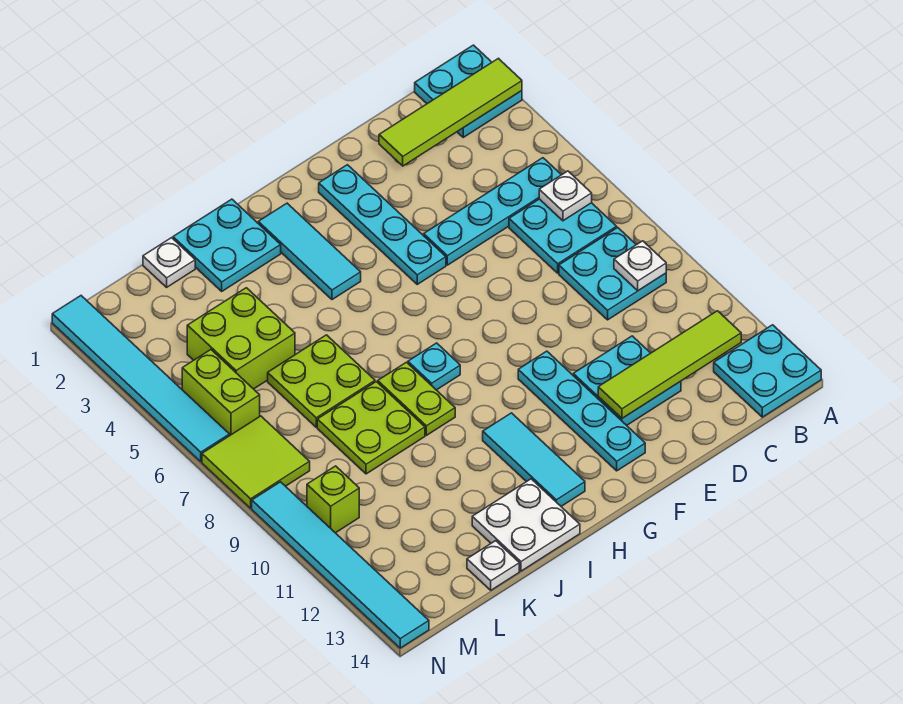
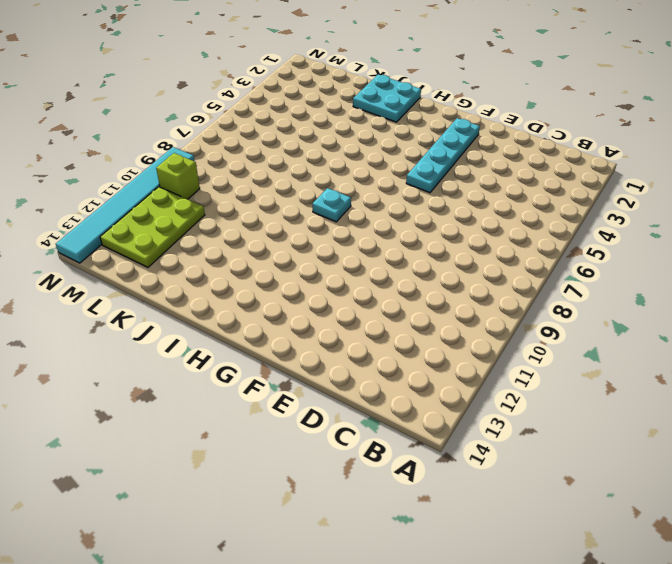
lime 2x3 plate [100,187,205,267] -> none
none -> cyan 2x2 plate [415,45,522,137]
none -> cyan 2x2 plate [714,325,821,417]
none -> cyan 1x4 plate [424,158,561,265]

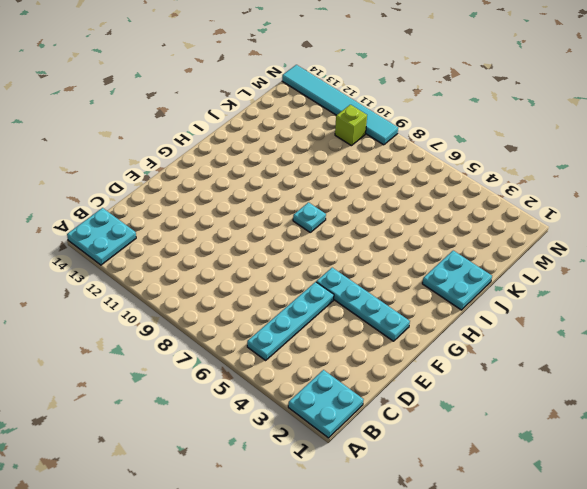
none -> cyan 2x2 plate [509,199,617,273]
none -> cyan 2x2 plate [559,228,666,320]
none -> cyan 2x2 plate [573,336,681,425]

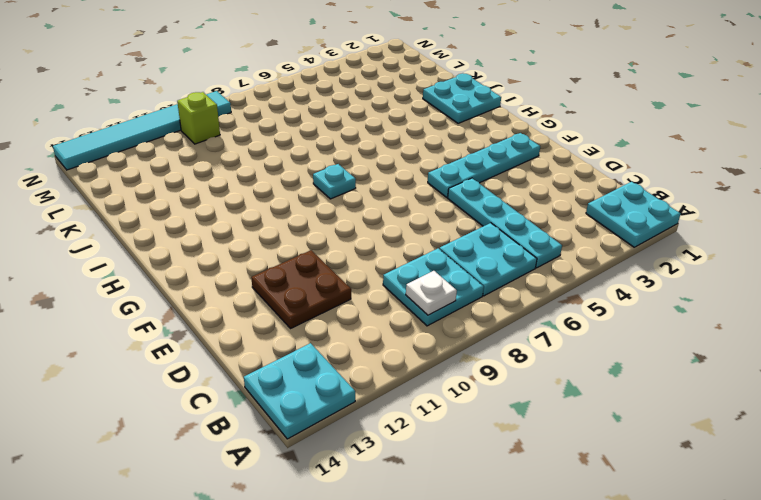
brown 2x2 plate [251,250,351,328] -> cyan 2x2 plate [573,336,681,425]
none -> cyan 1x4 plate [518,351,645,471]
none -> cyan 1x3 tile [258,203,361,300]
none -> cyan 1x3 tile [483,413,585,506]

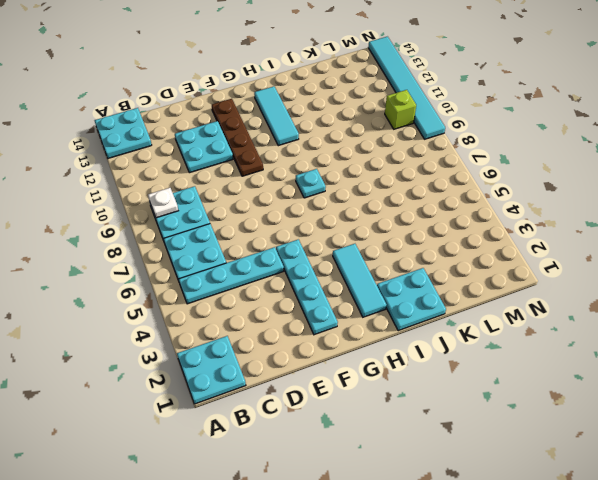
brown 1x4 plate [212,99,263,176] -> cyan 1x4 plate [518,351,645,471]
none -> lime 1x2 plate [378,362,455,435]
none -> white 2x2 plate [472,479,580,571]
none -> lime 2x2 plate [268,335,375,427]

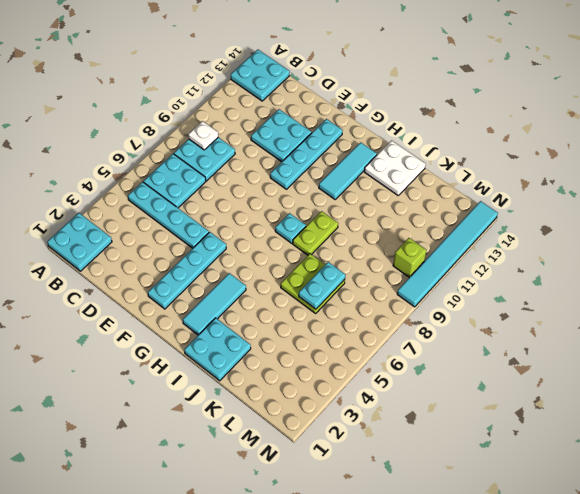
cyan 1x2 plate [299,262,345,309] -> none
none -> lime 2x2 plate [317,382,425,474]
none -> white 1x1 plate [143,238,195,287]
none -> lime 2x2 brick [187,288,295,389]

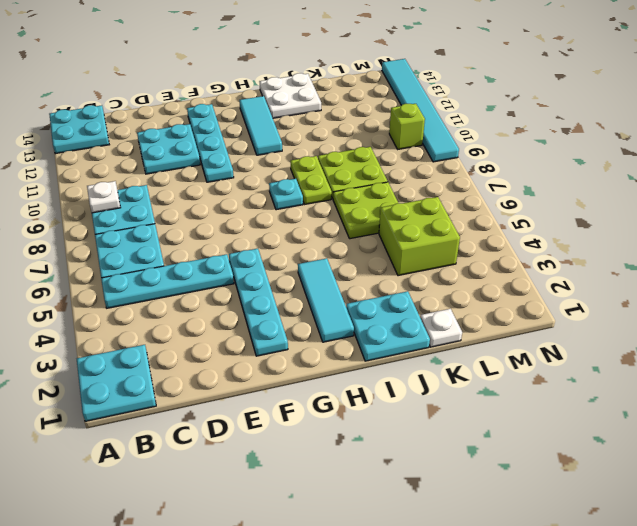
none -> white 1x1 plate [467,541,519,590]
none -> lime 1x2 brick [182,350,260,436]
none -> lime 2x2 tile [202,416,310,508]

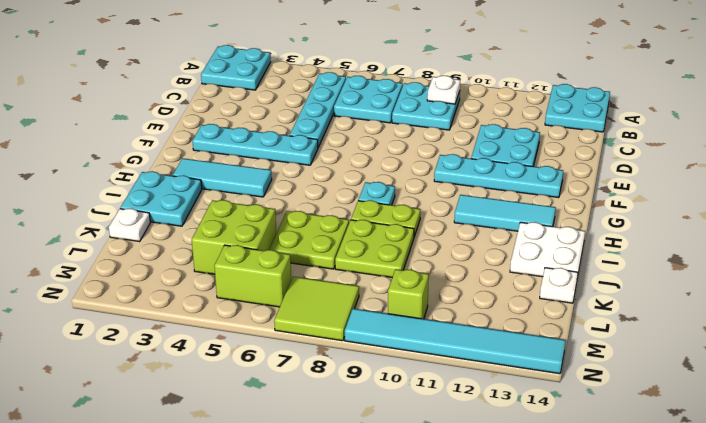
none -> cyan 1x6 tile [52,296,229,462]
none -> lime 1x4 tile [379,58,522,166]
none -> white 1x1 plate [539,171,592,221]

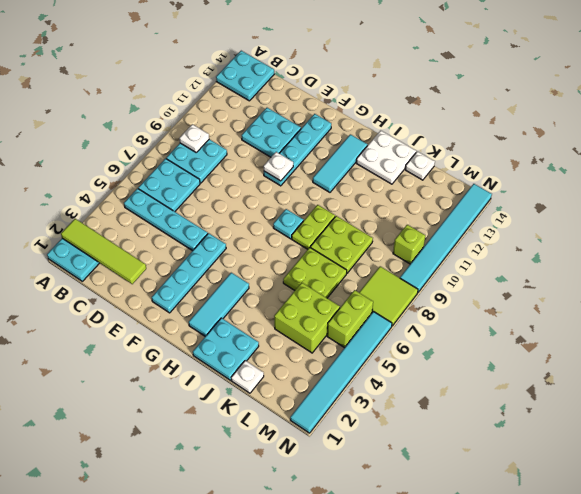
white 1x1 plate [264,152,293,181] -> white 1x1 plate moved to [539,171,592,221]
none -> lime 1x4 tile [598,311,741,418]

